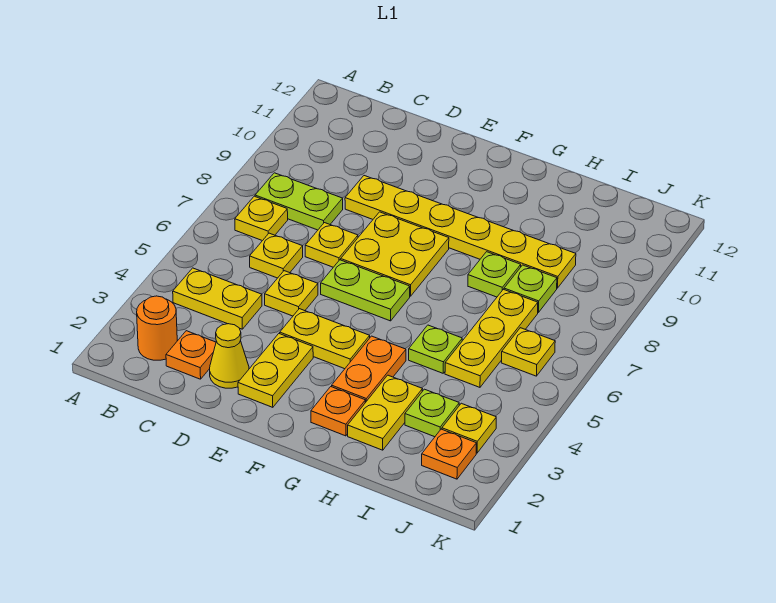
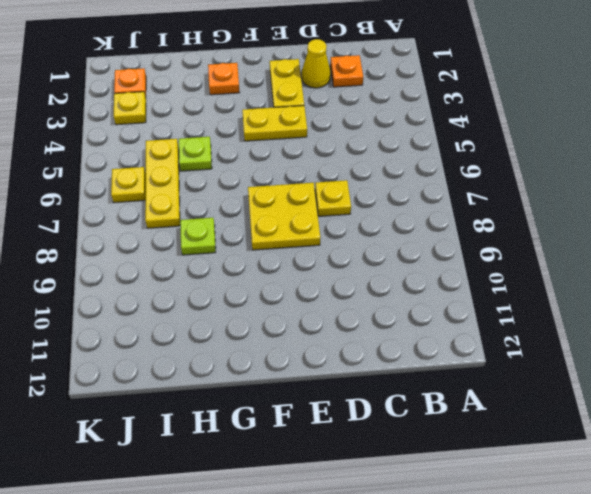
none -> orange 1x1 round brick [137,296,177,360]
none -> yellow 1x2 plate [173,268,262,329]
none -> yellow 1x1 plate [235,196,288,241]

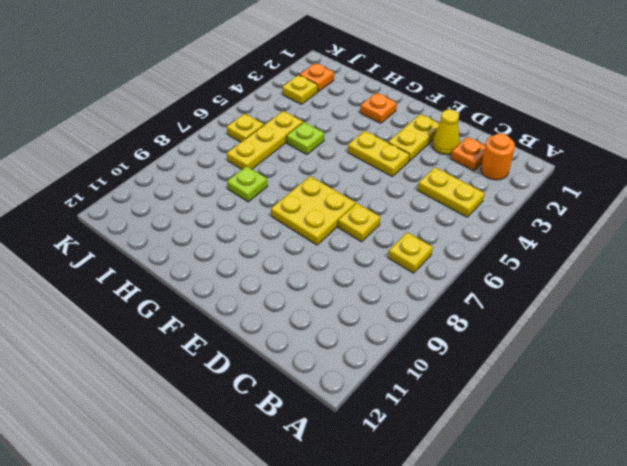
none -> lime 1x2 plate [255,173,343,230]
none -> yellow 1x1 plate [250,233,303,278]
none -> yellow 1x1 plate [265,271,318,316]

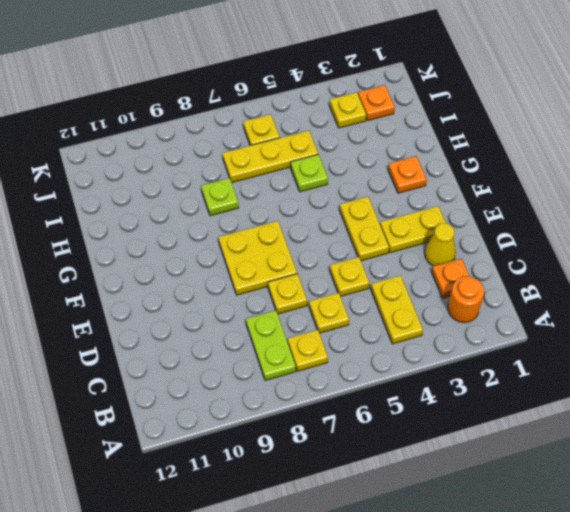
none -> yellow 1x6 plate [345,176,576,288]
none -> lime 1x2 plate [321,260,410,321]
none -> orange 1x2 plate [332,336,406,403]

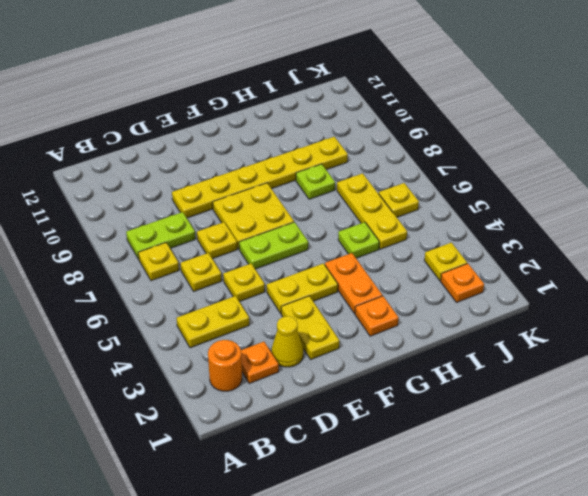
none -> yellow 1x2 plate [348,375,422,450]
none -> lime 1x1 plate [405,389,459,437]
none -> lime 1x1 plate [504,265,557,312]

